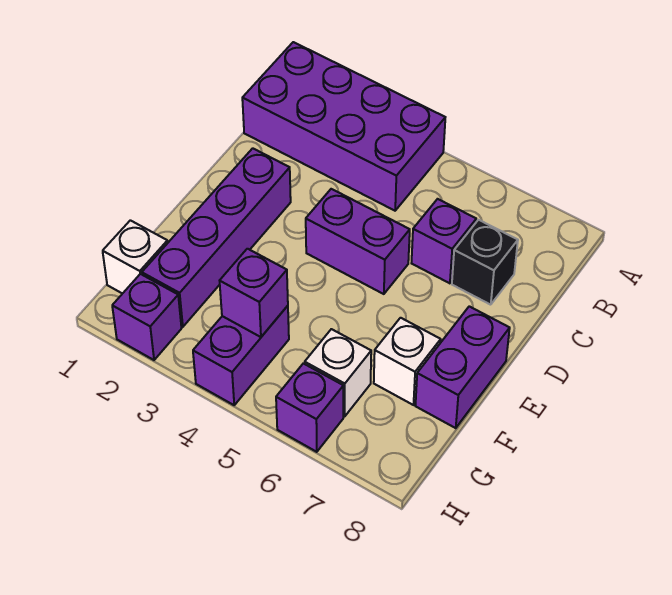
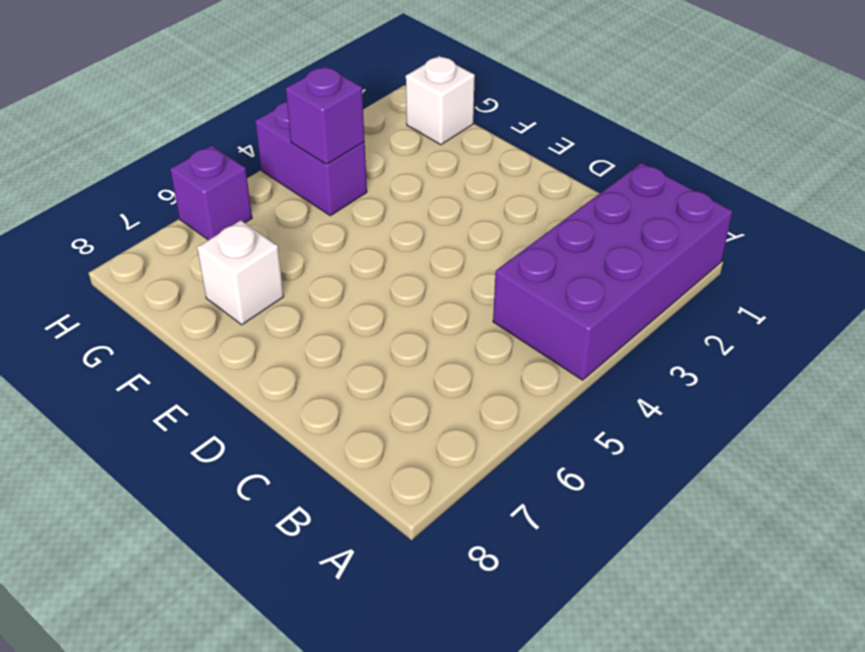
none -> purple 1x1 brick [412,199,476,283]
none -> black 1x1 brick [452,220,518,305]
none -> purple 1x4 brick [142,148,291,327]

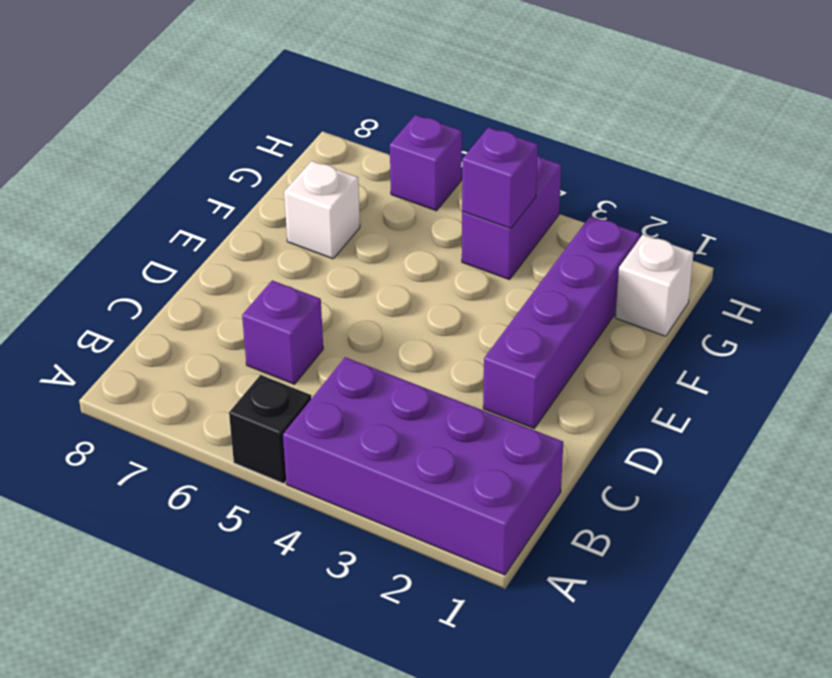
black 1x1 brick [229,375,311,484] -> black 1x1 brick moved to [452,220,518,305]
none -> purple 1x2 brick [306,189,410,294]
none -> purple 1x2 brick [416,306,510,428]
none -> white 1x1 brick [305,329,371,417]

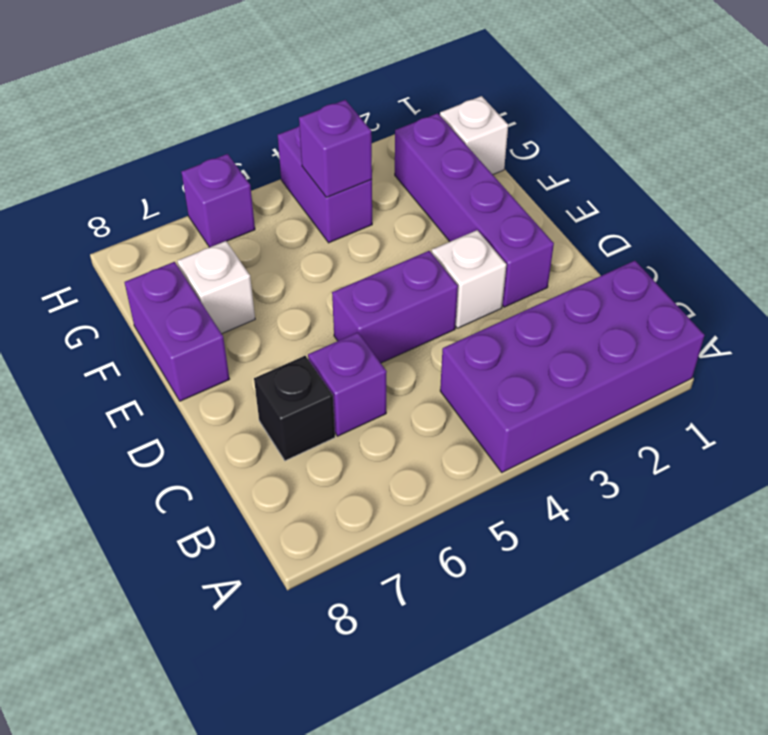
white 1x1 brick [432,230,506,328] -> white 1x1 brick moved to [305,329,371,417]
none -> purple 1x1 brick [112,274,181,360]

